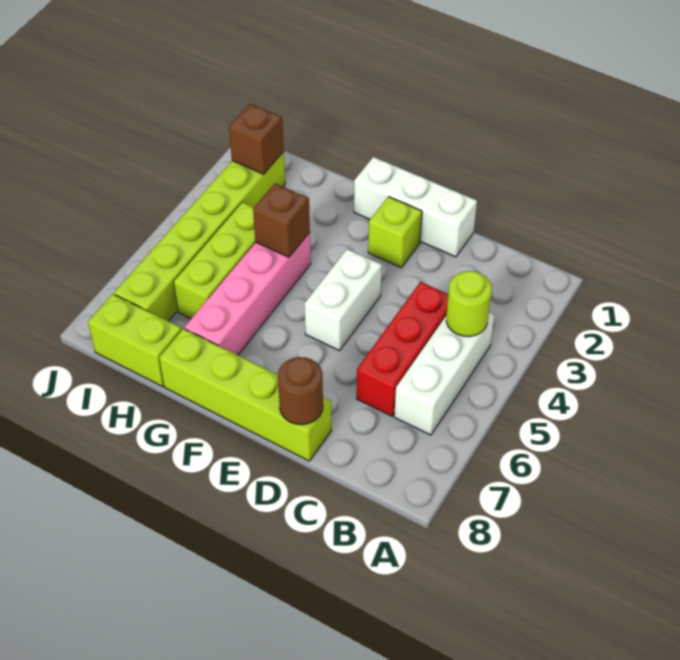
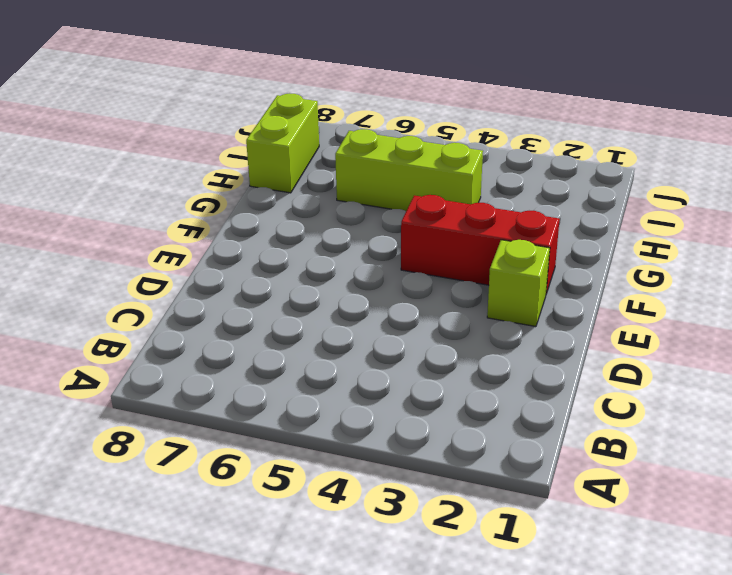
red 1x3 brick [401,195,560,294] -> red 1x3 brick moved to [357,282,448,416]
none -> white 1x3 brick [394,313,494,435]
none -> white 1x3 brick [354,157,477,257]
none -> lime 1x4 brick [159,329,331,461]

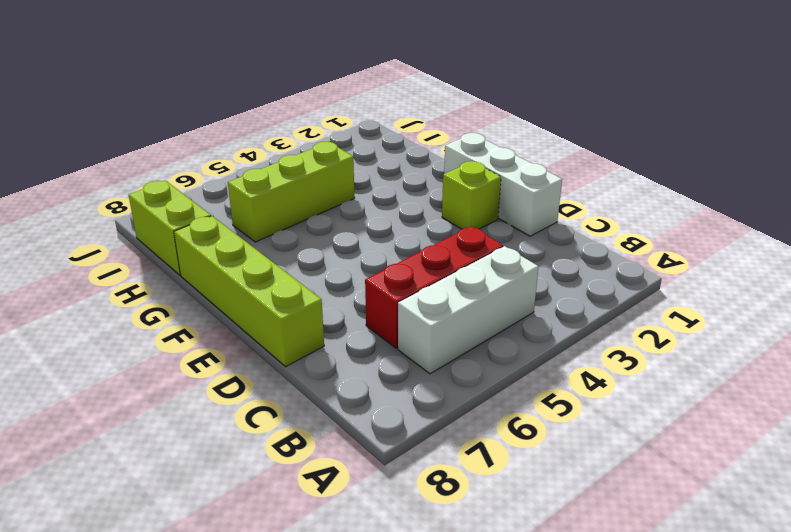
none -> white 1x2 brick [304,249,382,351]
none -> pink 1x4 brick [185,232,311,355]
none -> lime 1x6 brick [114,152,285,321]

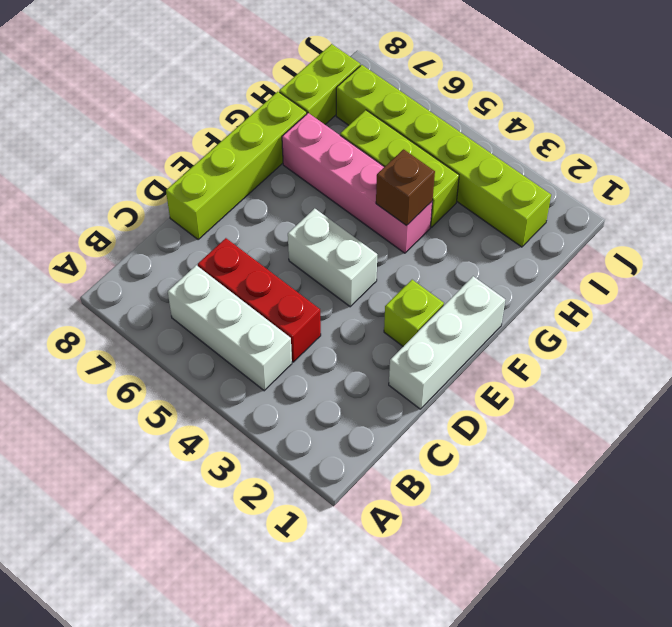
none -> lime 1x1 round brick [446,271,492,337]
none -> brown 1x1 round brick [278,357,323,425]
none -> brown 1x1 brick [229,104,284,174]

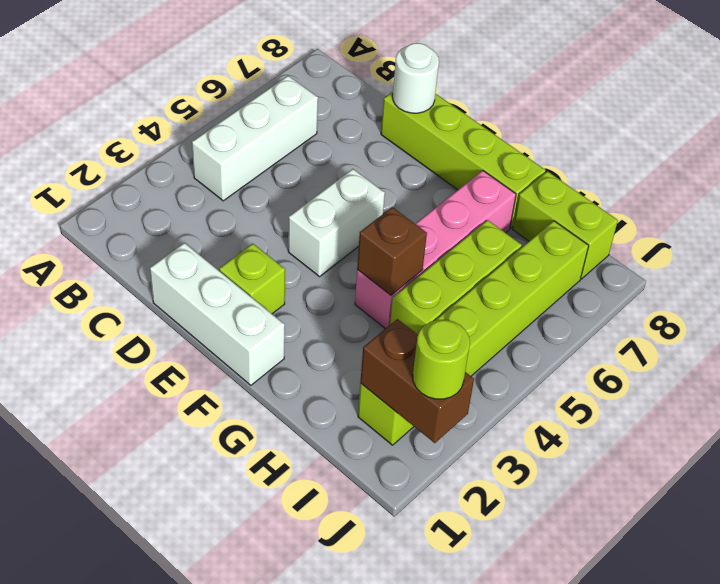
white 1x1 round brick [393,43,439,113] -> brown 1x1 round brick [278,357,323,425]
brown 1x2 brick [360,319,474,443] -> brown 1x1 brick [229,104,284,174]
lime 1x1 round brick [413,320,470,399] -> lime 1x1 round brick moved to [446,271,492,337]
none -> red 1x3 brick [357,282,448,416]

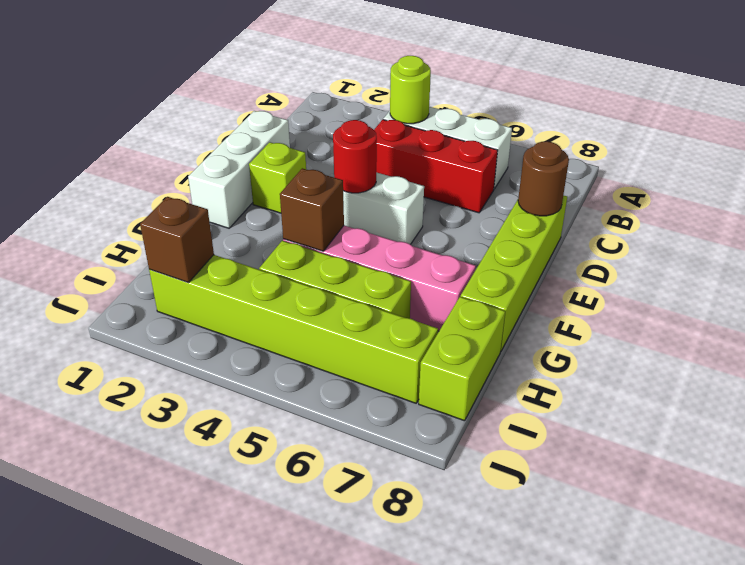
red 1x1 round brick [333,120,377,193] -> none

